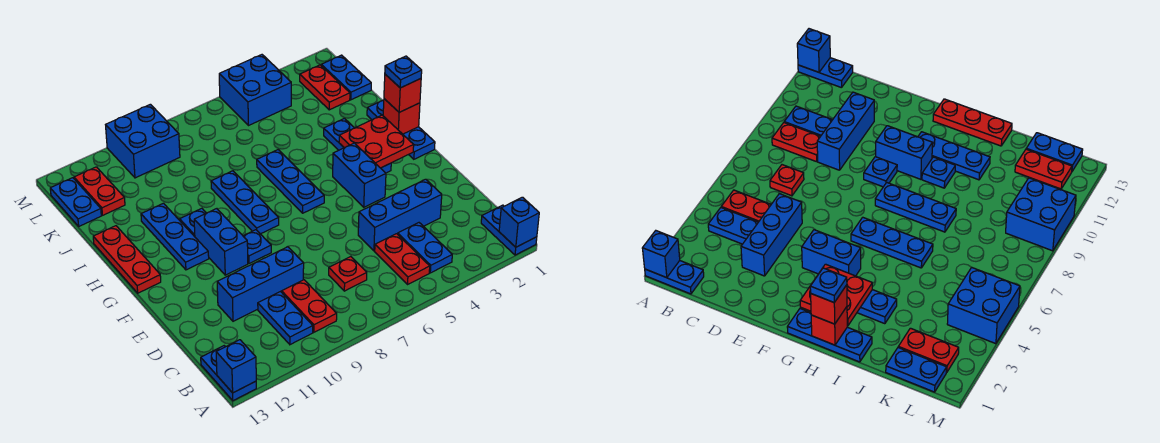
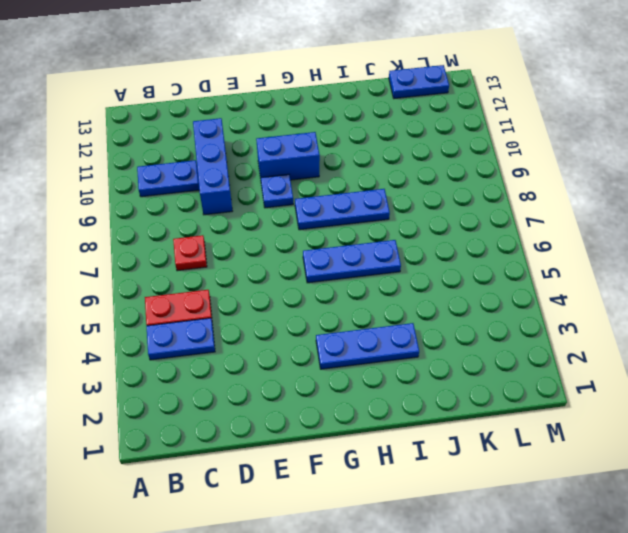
none -> blue 1x2 plate [481,205,537,255]
none -> blue 1x2 plate [201,346,256,401]
none -> red 1x2 plate [282,280,337,332]
none -> blue 1x3 brick [358,179,442,251]

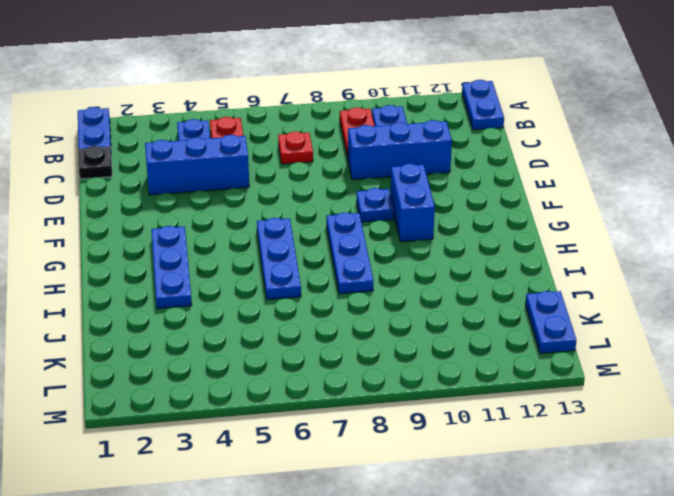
black 1x1 plate [78,146,112,179] -> none
none -> blue 1x2 brick [333,143,386,207]
none -> blue 1x3 plate [367,100,435,159]
none -> blue 1x3 plate [141,203,209,270]
none -> red 1x3 plate [93,226,161,293]

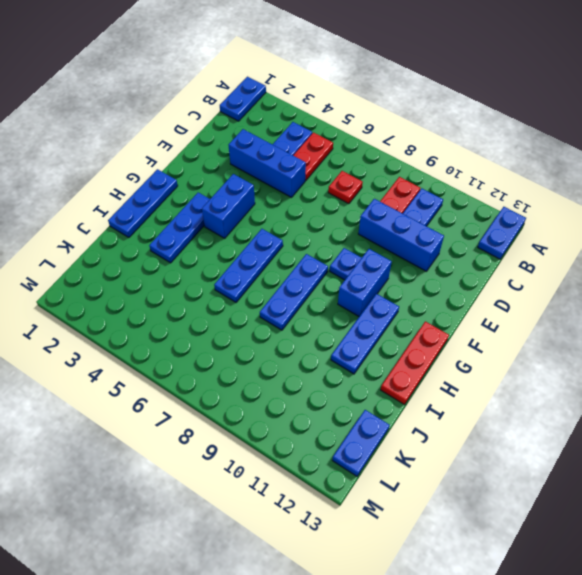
none -> blue 1x1 plate [180,208,206,237]
none -> blue 1x2 plate [321,55,371,100]
none -> red 1x2 plate [300,65,350,110]
none -> red 1x2 plate [74,167,125,215]

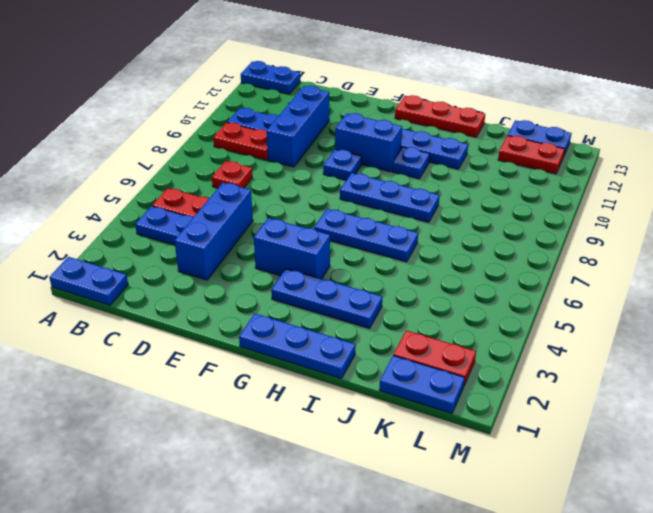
none -> blue 2x2 brick [219,55,291,126]
none -> blue 2x2 brick [106,104,180,178]
none -> blue 1x1 brick [499,197,539,247]
none -> blue 1x1 brick [216,340,256,393]

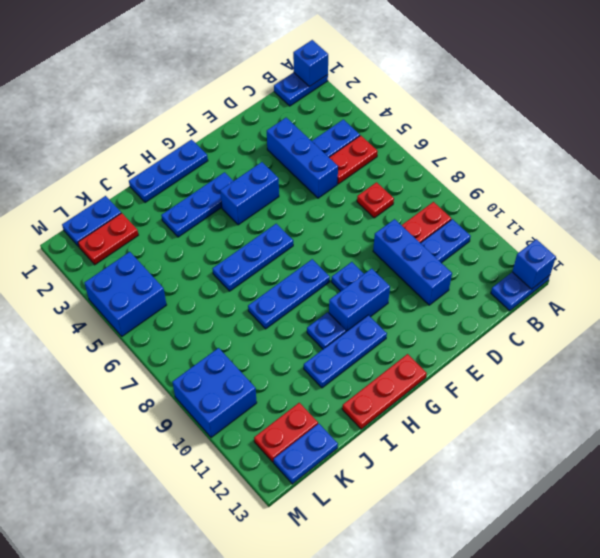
none -> red 2x2 plate [339,115,414,168]
none -> red 1x1 brick [383,99,420,134]
none -> red 1x1 brick [384,74,421,112]
none -> blue 1x1 plate [385,56,422,88]

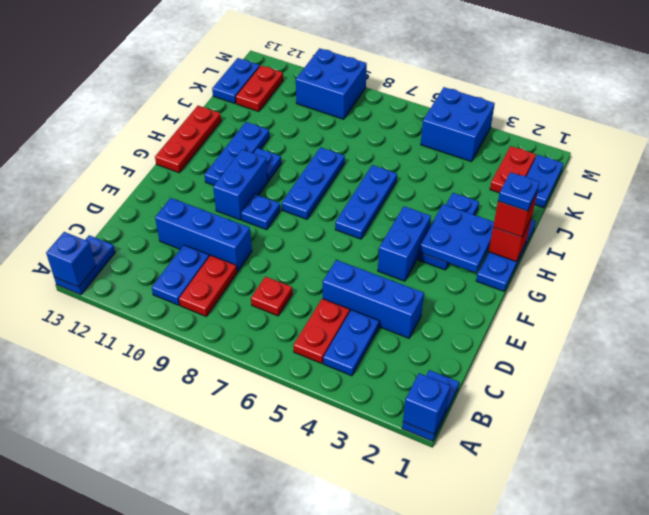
blue 2x2 plate [419,204,494,273] -> red 2x2 plate [339,115,414,168]

